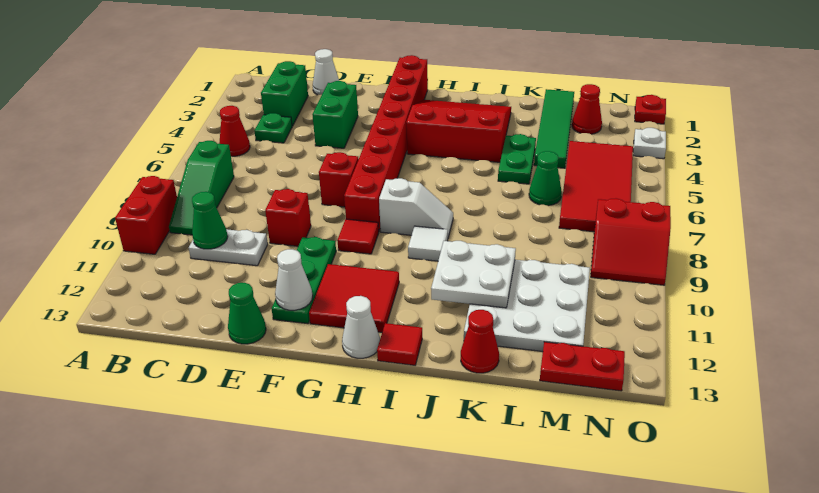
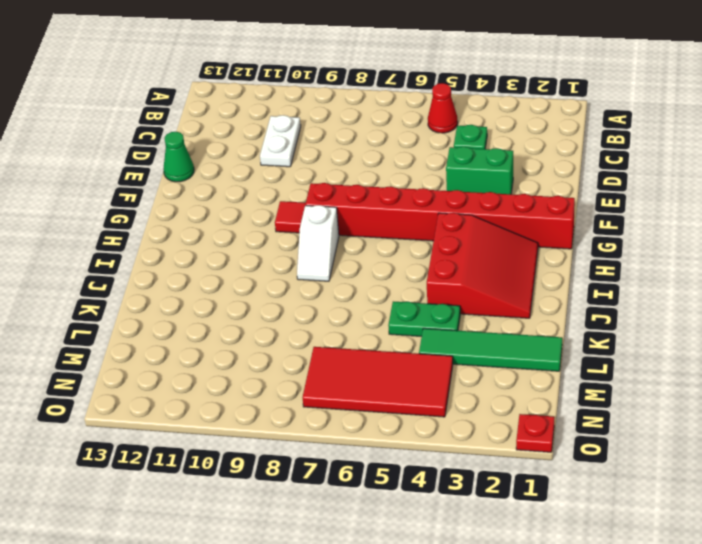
none -> red 1x2 brick [115,176,177,254]
none -> green 1x3 slope [169,141,234,235]
none -> green 1x2 brick [261,61,308,126]
none -> white 1x1 cone [313,49,339,95]

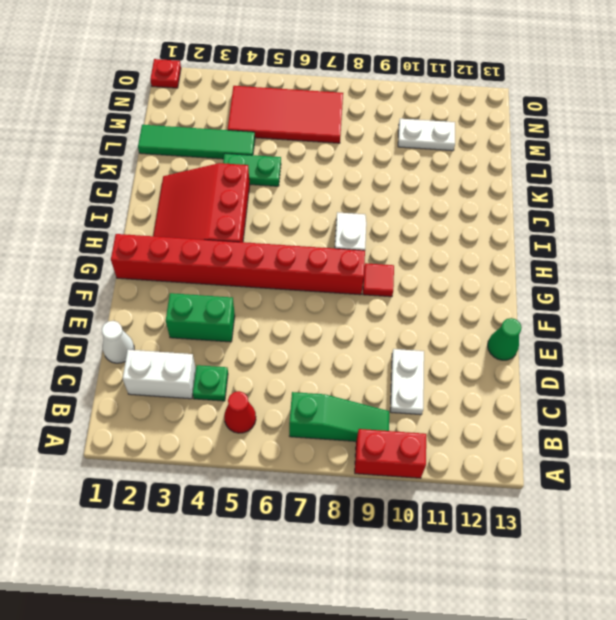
white 1x2 brick [123,350,196,399] -> green 1x2 brick [261,61,308,126]
white 1x2 plate [398,119,455,151] -> white 3x3 plate [464,260,590,351]
none -> red 1x1 brick [265,189,311,246]
none -> red 1x1 brick [319,152,358,207]
none -> green 1x3 plate [272,237,336,324]
none -> red 2x2 tile [309,264,399,332]

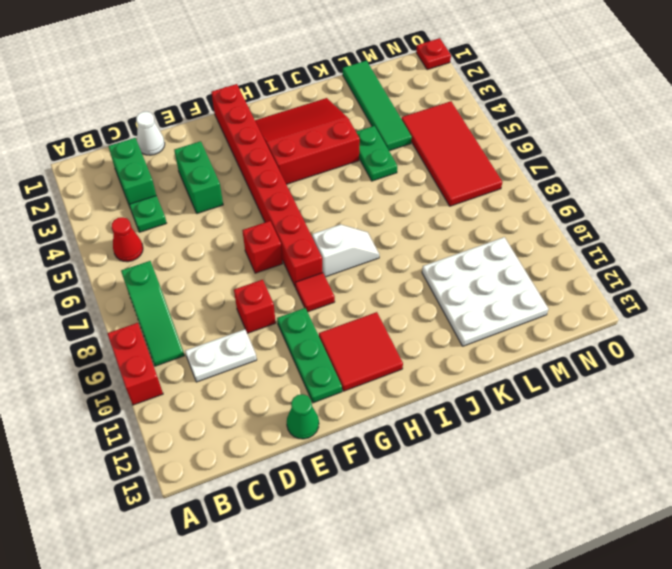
none -> white 1x1 cone [342,296,380,358]
none -> white 1x1 tile [408,226,448,261]
none -> red 1x1 tile [377,323,422,365]
none -> red 1x1 cone [461,310,499,373]

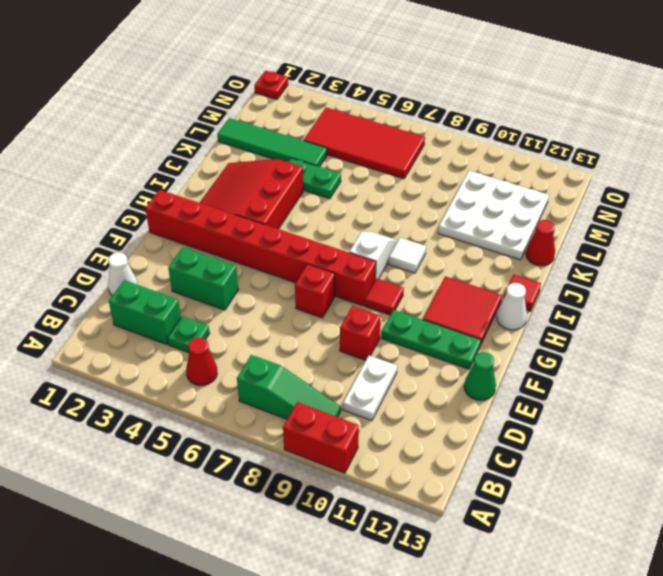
none -> green 1x1 cone [529,151,562,206]
none -> red 1x1 cone [572,84,602,134]
none -> red 1x2 plate [540,342,625,391]
none -> red 2x2 slope [591,198,671,285]

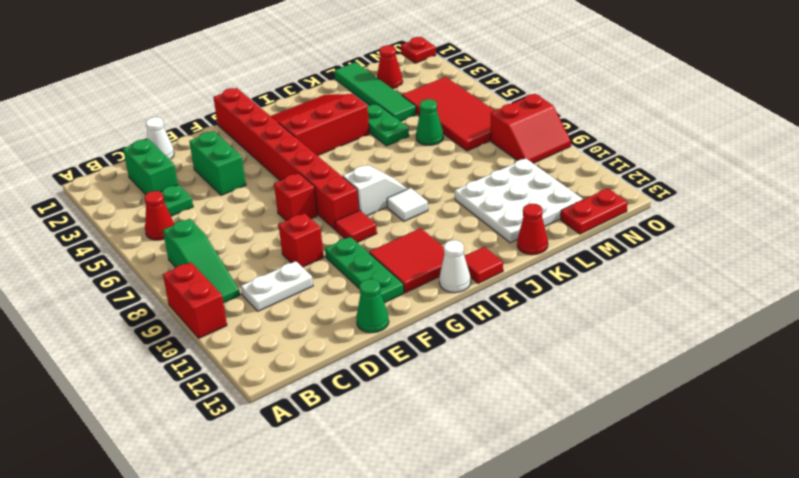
none -> white 1x1 plate [633,128,666,159]
none -> green 1x1 cone [192,192,228,249]
none -> white 1x1 cone [275,249,313,310]
none -> white 2x2 plate [431,241,516,308]

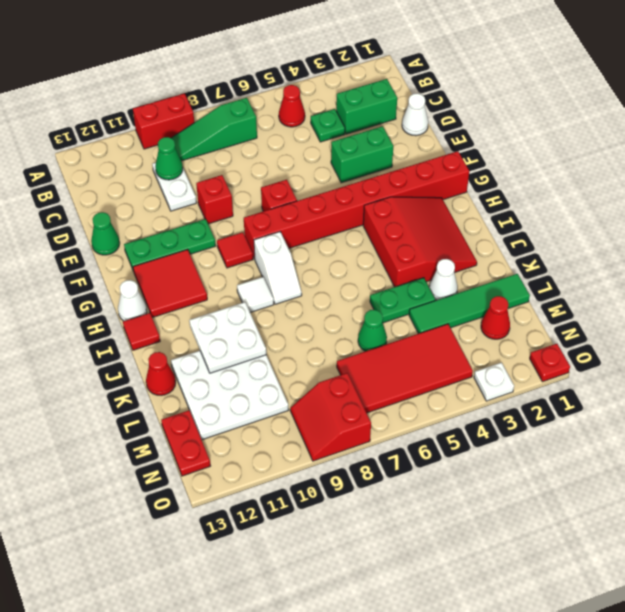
white 1x1 cone [429,259,458,300] -> white 1x1 cone moved to [275,249,313,310]

